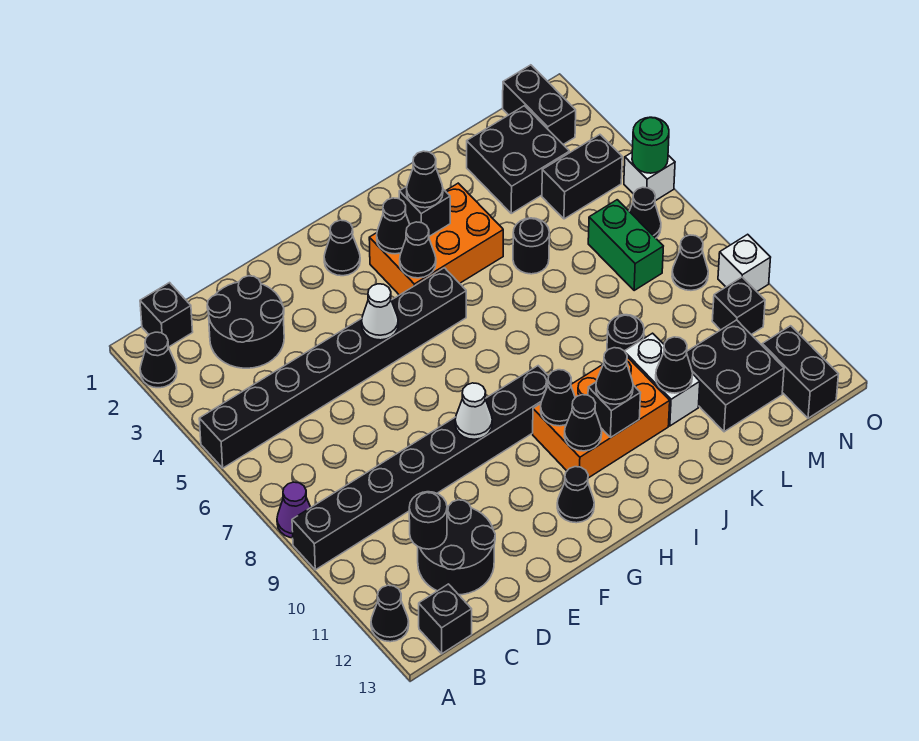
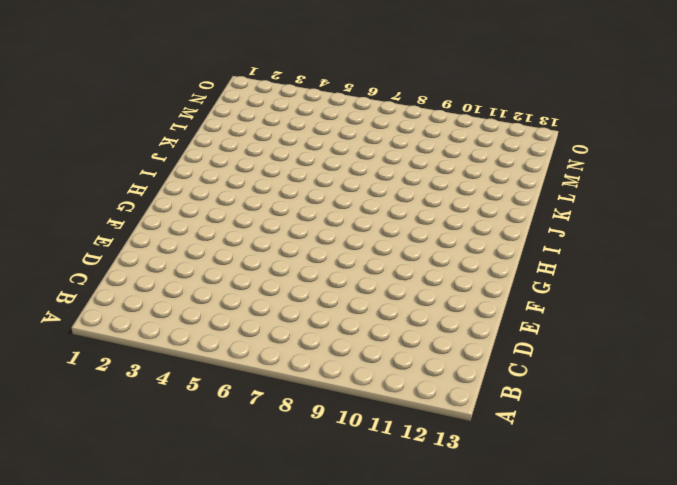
none -> black 1x1 cone [140,332,177,388]
none -> black 1x8 brick [199,268,466,468]
none -> purple 1x1 cone [277,482,311,538]
none -> black 1x8 brick [292,366,549,570]

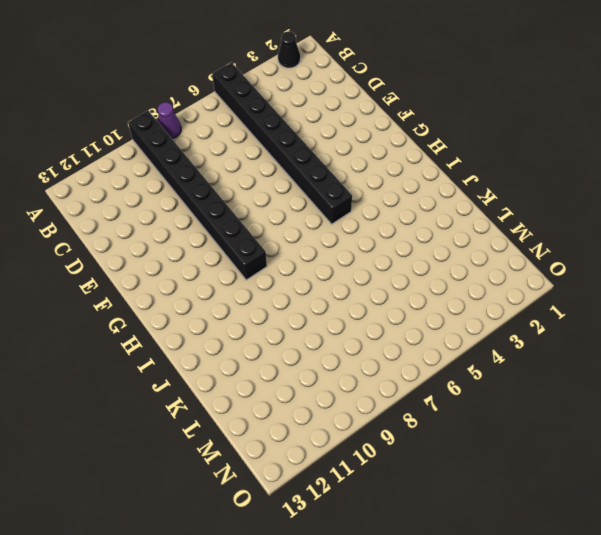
none -> black 1x1 cone [371,585,409,642]
none -> black 1x1 brick [140,283,193,347]
none -> black 1x1 brick [419,584,472,654]
none -> black 2x2 round brick [207,276,284,368]

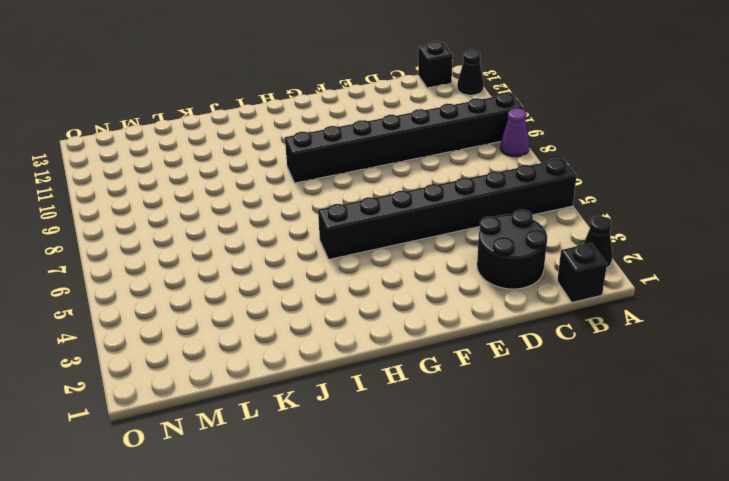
none -> black 2x2 round brick [418,500,495,595]
none -> black 1x1 cone [324,220,360,276]
none -> black 1x1 cone [557,467,594,523]
none -> orange 2x3 brick [369,183,503,295]

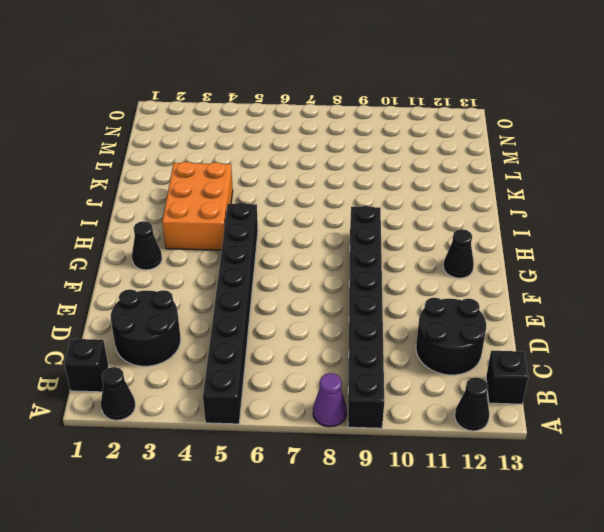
none -> orange 2x3 brick [533,357,670,478]
none -> black 1x1 round brick [513,218,549,274]
none -> black 1x1 round brick [607,315,644,351]
none -> white 1x2 brick [625,333,700,426]

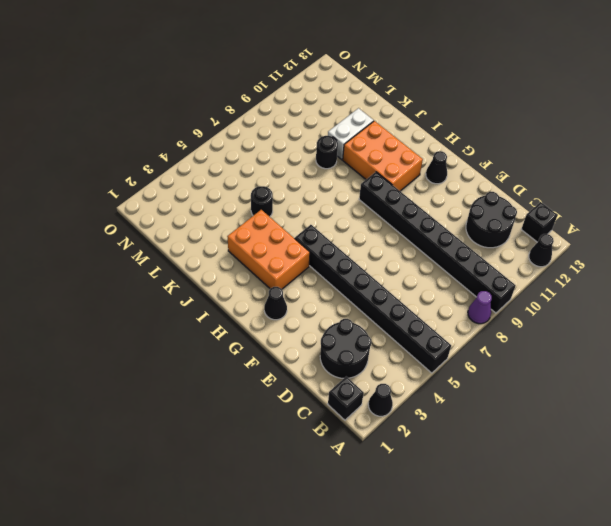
none -> black 2x2 brick [467,106,569,213]
none -> black 2x2 brick [687,320,784,432]
none -> black 1x2 brick [542,135,622,219]
none -> green 1x2 brick [588,200,663,291]

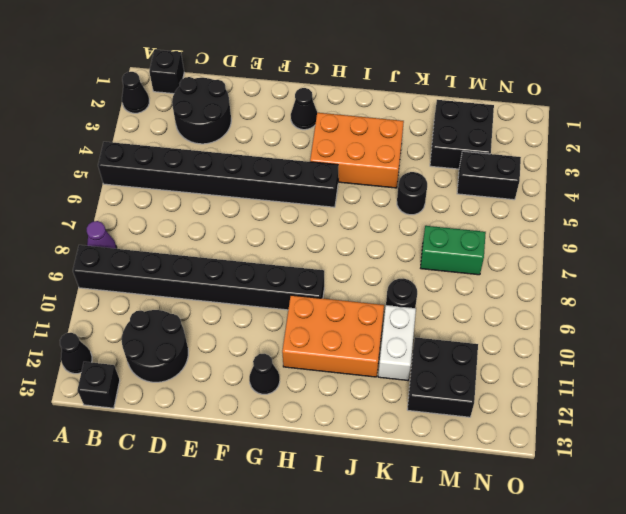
green 1x2 brick [421,226,486,275] -> green 1x2 brick turned to [588,200,663,291]
none -> black 1x2 brick [503,65,576,144]
none -> black 1x1 cone [629,187,661,238]
none -> black 1x1 cone [672,235,708,290]
none -> black 1x1 brick [712,277,765,334]

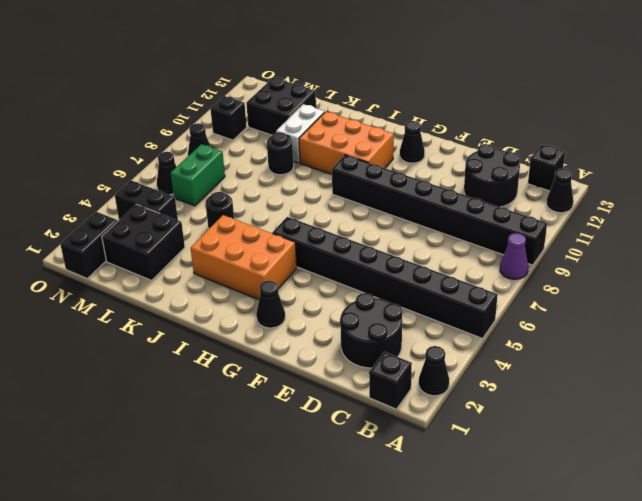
none -> black 1x2 brick [762,326,838,418]
none -> white 1x1 brick [624,153,675,201]
none -> white 1x1 brick [718,234,771,291]
none -> black 1x1 round brick [409,492,447,549]

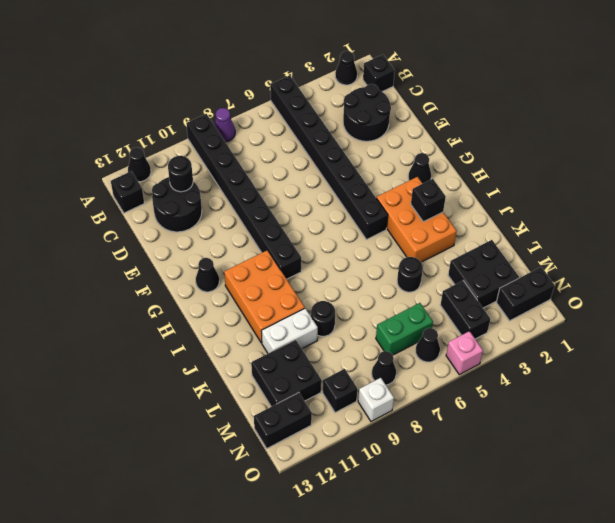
pink 1x1 brick [446,331,483,375] -> white 1x1 brick [624,153,675,201]
none -> white 1x1 cone [362,284,398,340]
none -> white 1x1 cone [455,383,492,439]
none -> black 1x1 cone [377,198,410,254]
none -> black 1x1 cone [400,222,436,278]

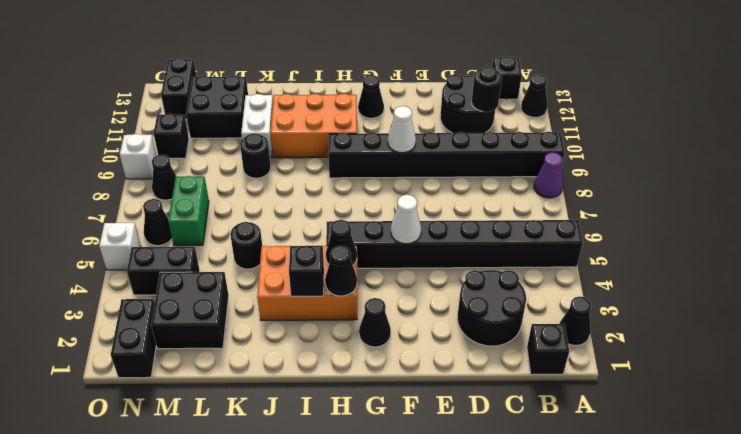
none -> black 1x1 cone [541,370,575,426]
none -> black 1x1 cone [564,395,602,451]
none -> black 1x1 brick [588,382,641,438]
none -> black 1x1 cone [656,337,693,393]

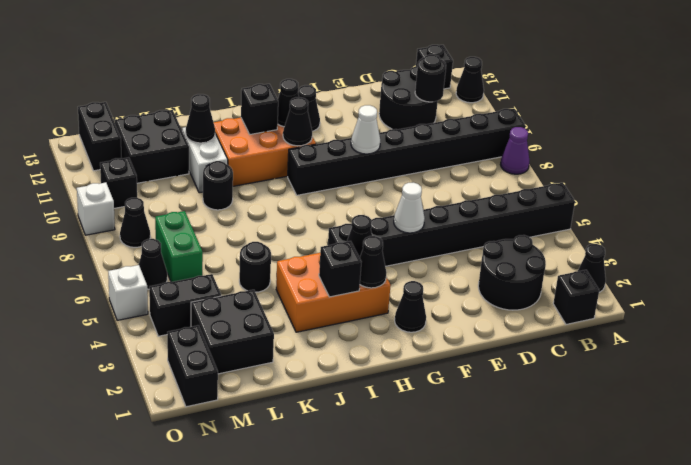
none -> green 1x1 round brick [632,117,669,173]
none -> black 1x1 cone [407,151,443,208]
none -> black 1x1 cone [596,348,633,404]

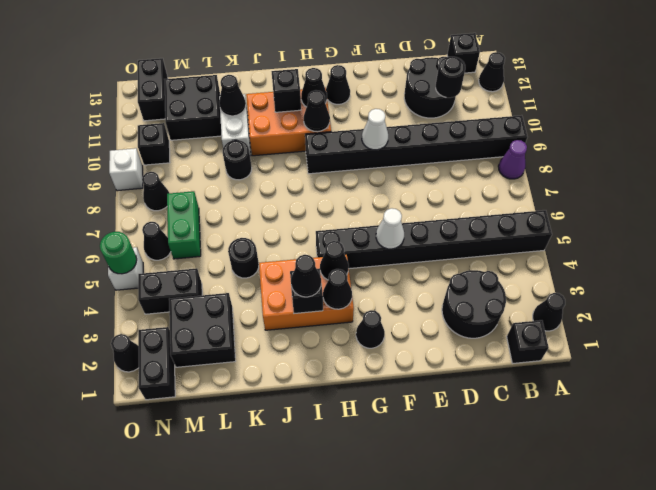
black 1x1 cone [111,334,139,372] -> black 1x1 cone moved to [596,348,633,404]

